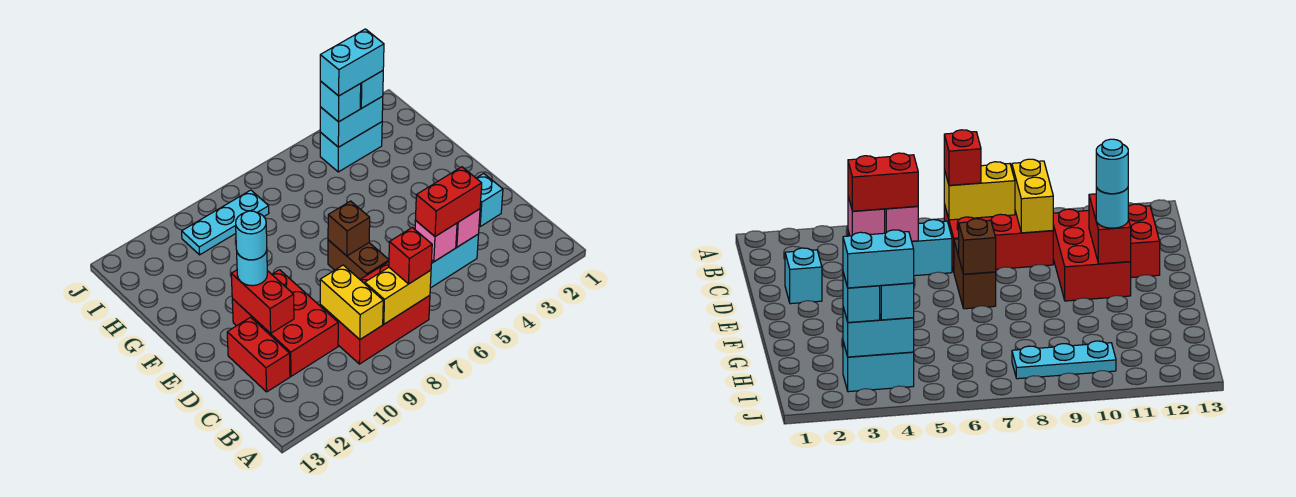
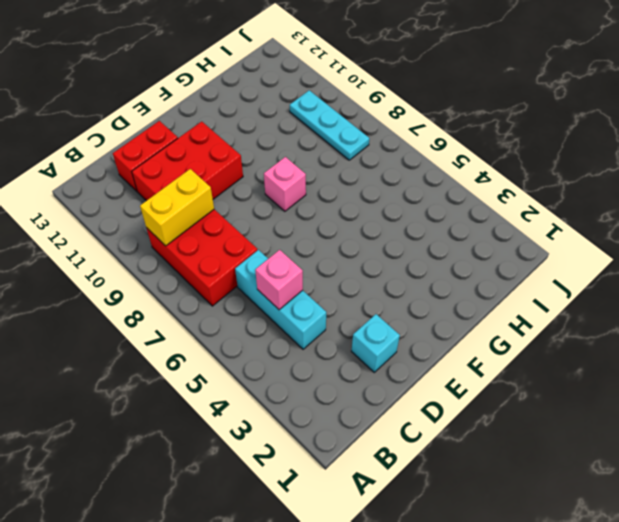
pink 1x1 brick [264,157,306,211] -> pink 1x1 brick moved to [456,209,480,247]
none -> brown 1x2 brick [328,240,389,279]
none -> cyan 1x2 brick [320,122,382,172]
none -> yellow 1x2 brick [365,267,431,324]

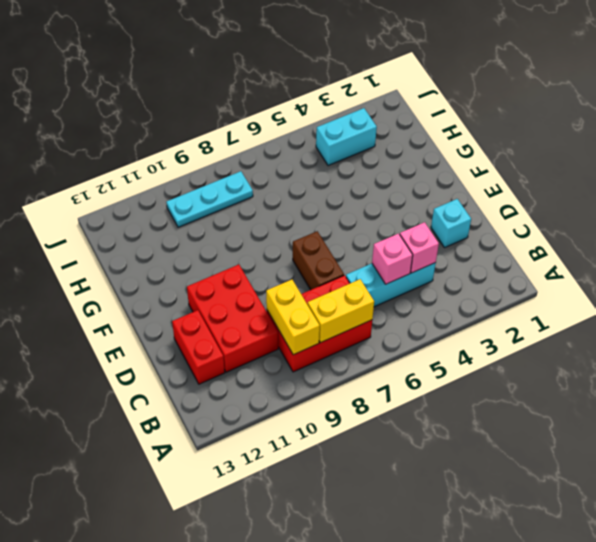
none -> red 1x2 brick [231,270,294,333]
none -> brown 1x1 brick [328,201,370,256]
none -> cyan 1x2 brick [320,96,383,147]

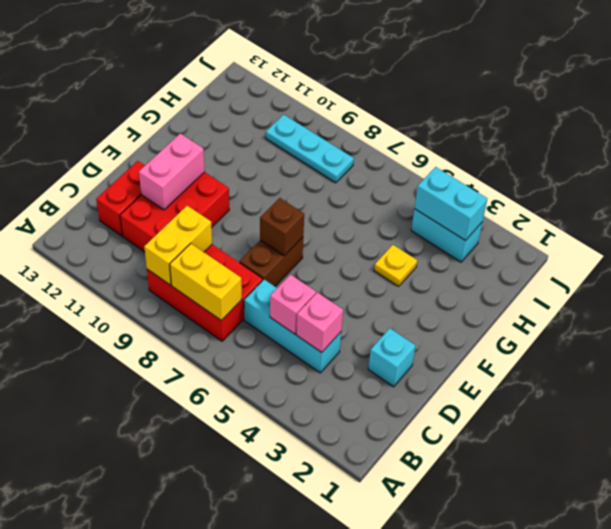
pink 1x2 brick [139,134,205,210] -> red 1x2 brick [231,270,294,333]
yellow 1x1 plate [374,245,417,286] -> none
none -> red 1x1 brick [389,228,432,284]
none -> red 1x2 brick [415,167,482,236]
none -> cyan 1x1 round brick [237,250,267,286]

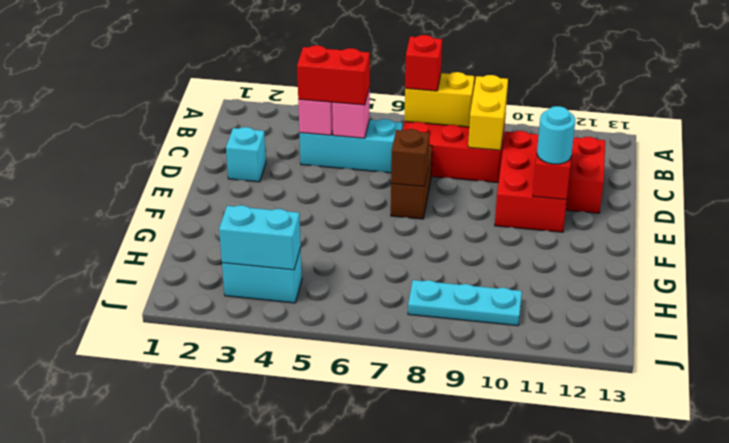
none -> cyan 1x1 brick [360,71,383,108]
none -> cyan 1x1 brick [320,81,361,122]
none -> cyan 1x1 round brick [236,211,267,260]

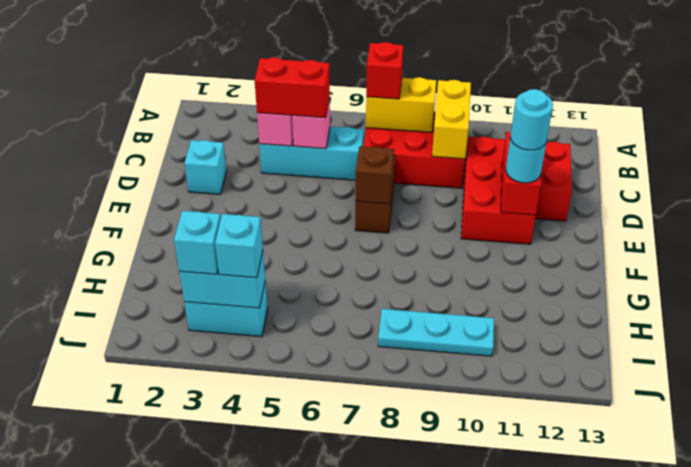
none -> cyan 1x2 brick [320,29,384,96]

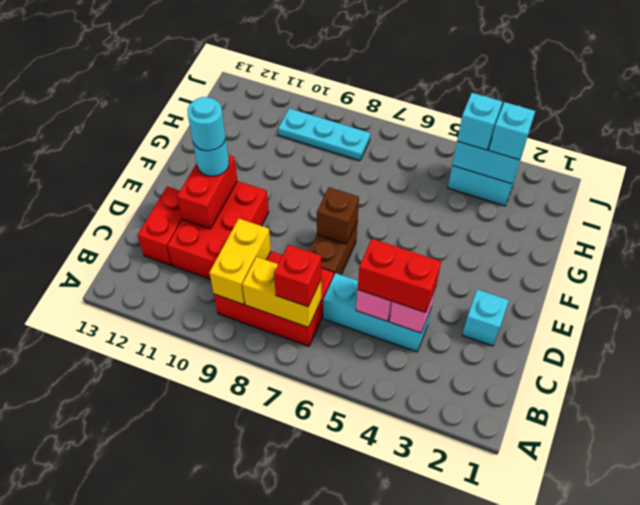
none -> cyan 1x2 brick [320,29,384,96]

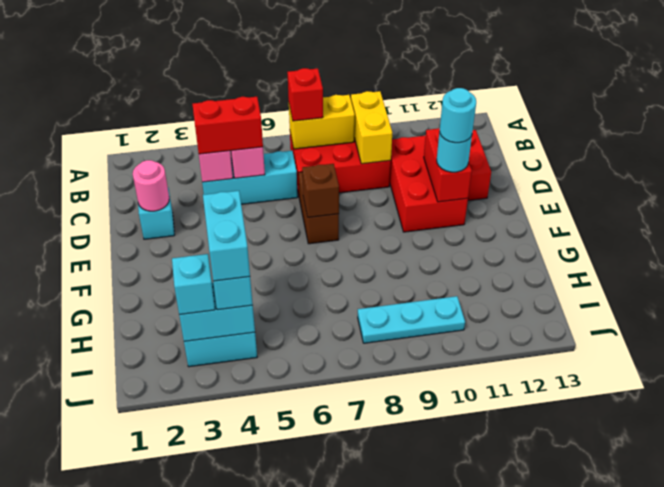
pink 1x1 round brick [133,160,169,211] -> none
cyan 1x2 brick [203,191,250,281] -> cyan 1x2 brick turned to [320,29,384,96]

